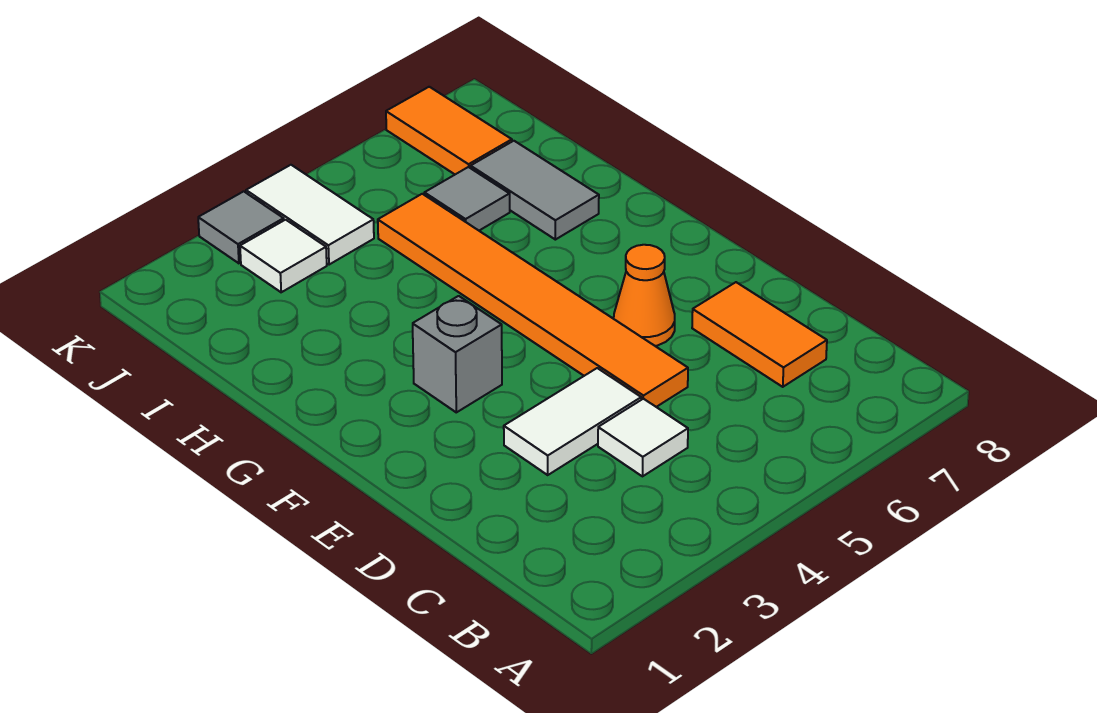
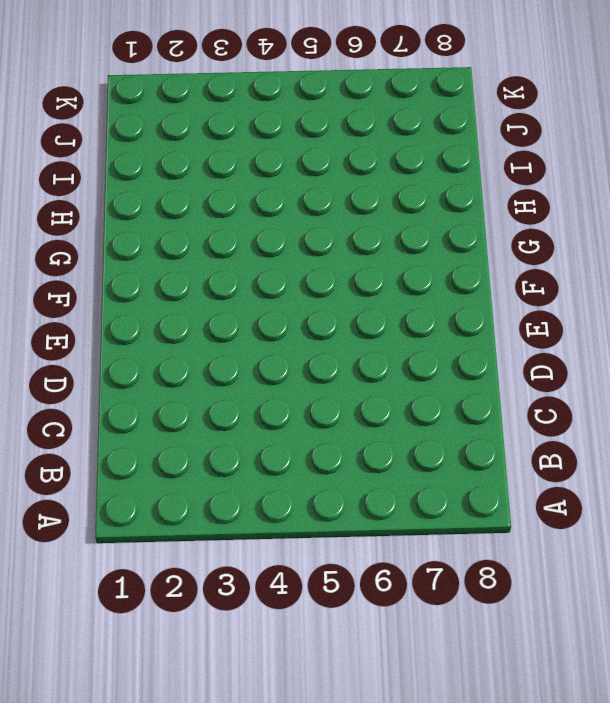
none -> white 1x1 tile [598,399,688,476]
none -> orange 1x2 tile [692,282,827,387]
none -> white 1x2 tile [504,368,641,475]

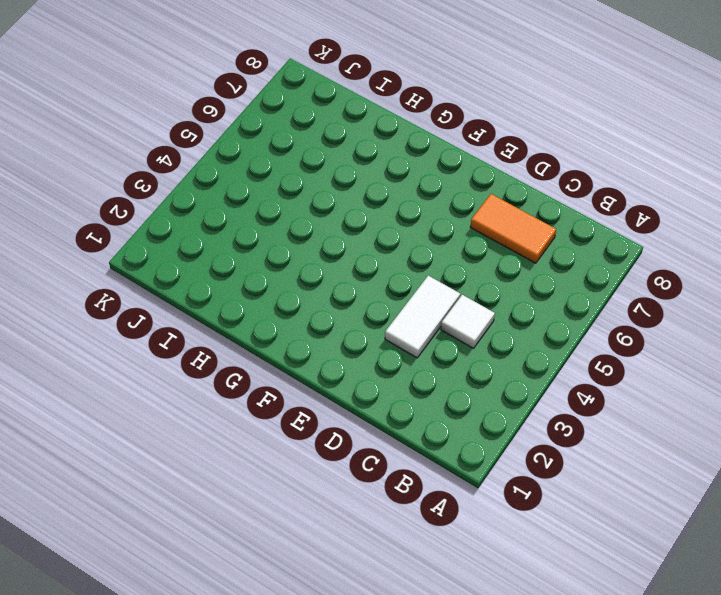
none -> orange 1x6 tile [378,194,688,407]
none -> orange 1x1 cone [614,245,675,346]
none -> grey 1x1 brick [413,296,502,412]

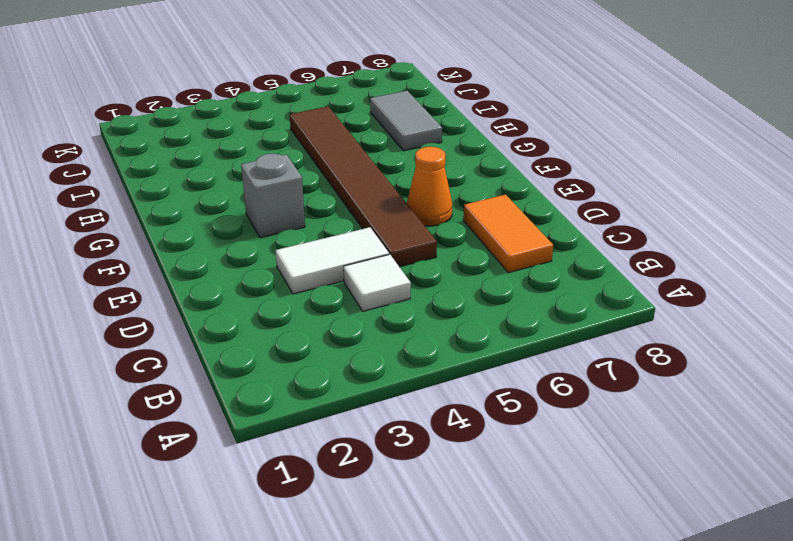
brown 1x6 tile [290,106,437,267] -> orange 1x6 tile [378,194,688,407]
none -> grey 1x1 tile [425,167,510,231]
none -> white 1x1 tile [240,220,327,292]
none -> white 1x2 tile [246,165,374,265]

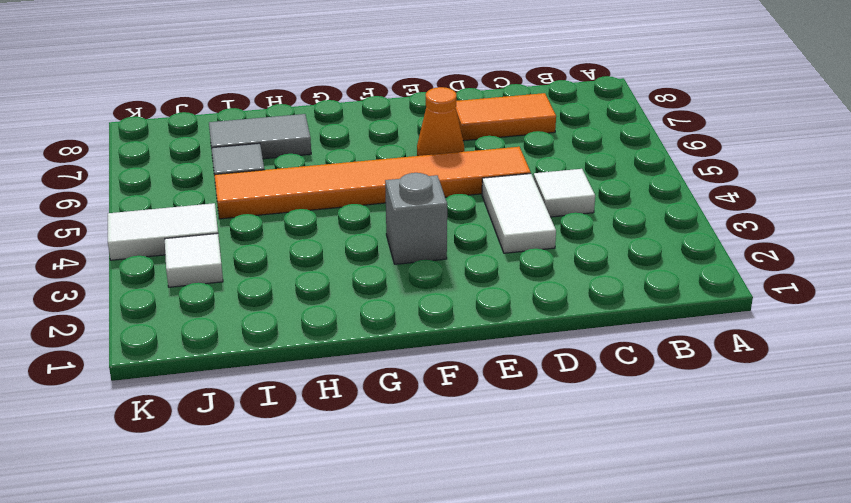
none -> orange 1x2 tile [386,87,512,174]
none -> grey 1x1 tile [198,191,284,263]

